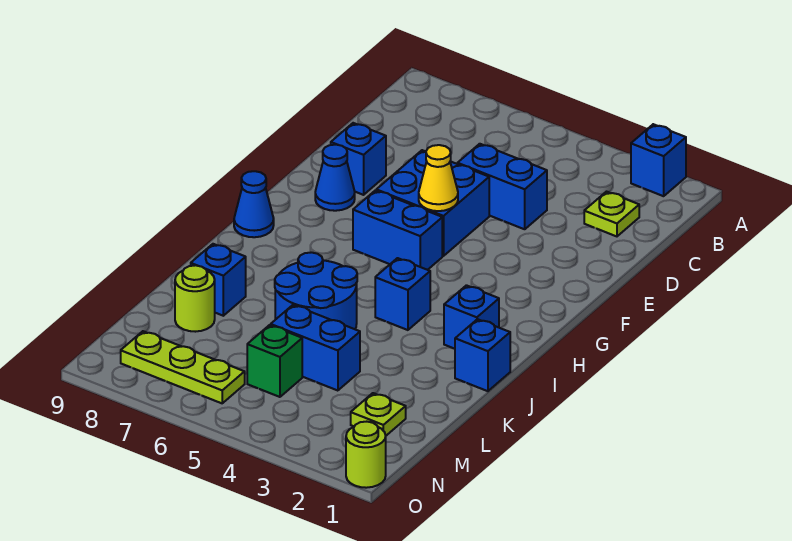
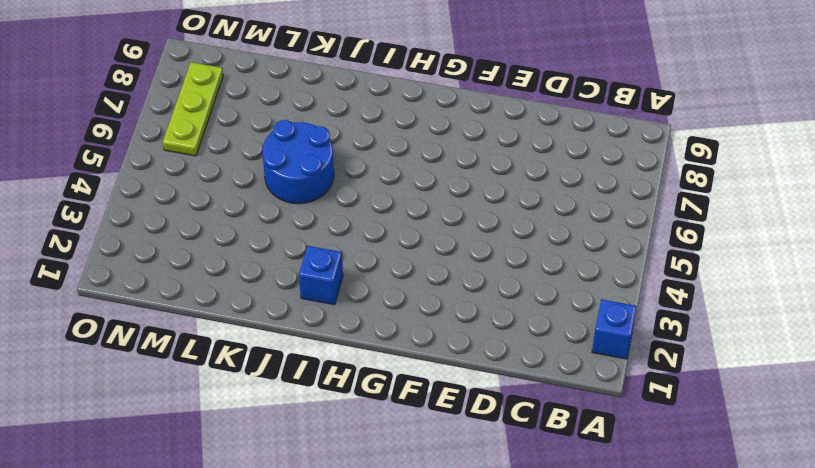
none -> lime 1x1 plate [584,192,639,236]
none -> blue 1x2 brick [458,144,547,229]
none -> blue 2x2 brick [376,150,489,256]

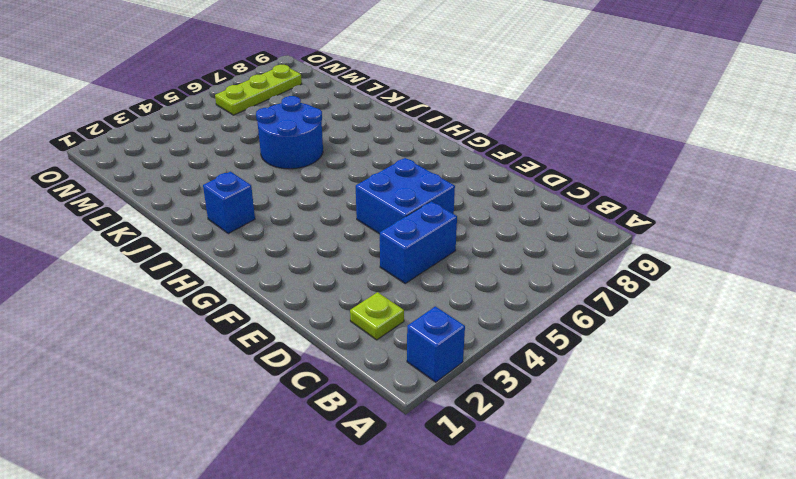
none -> blue 1x1 brick [331,123,386,195]
none -> blue 1x1 cone [315,145,355,211]
none -> blue 1x2 brick [353,190,442,270]

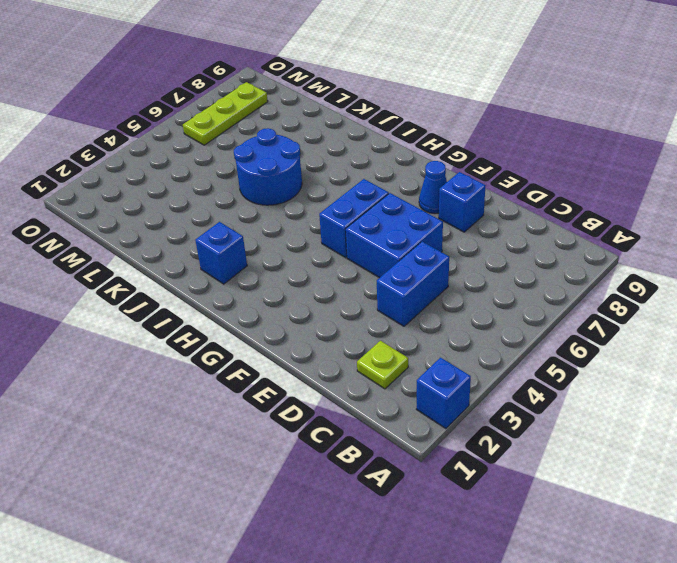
none -> blue 1x1 cone [234,171,274,237]
none -> blue 1x1 brick [375,258,430,330]
none -> blue 1x1 brick [455,319,510,391]

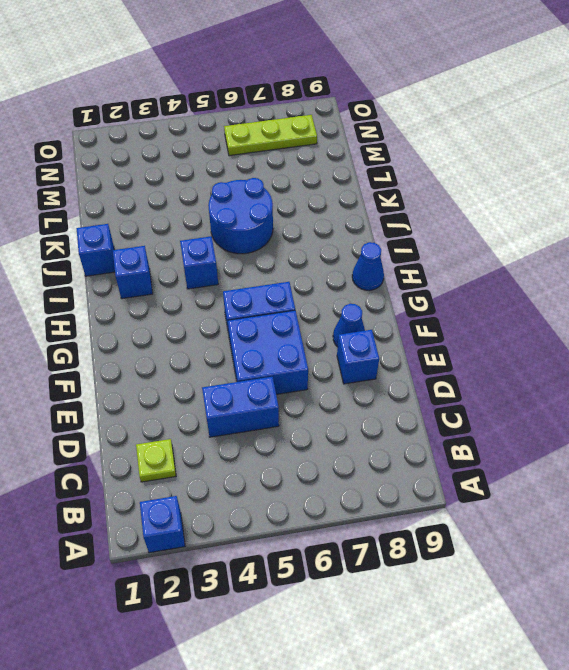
none -> blue 1x1 brick [191,244,246,316]
none -> blue 1x2 brick [271,305,360,391]
none -> lime 1x1 round brick [175,265,215,332]

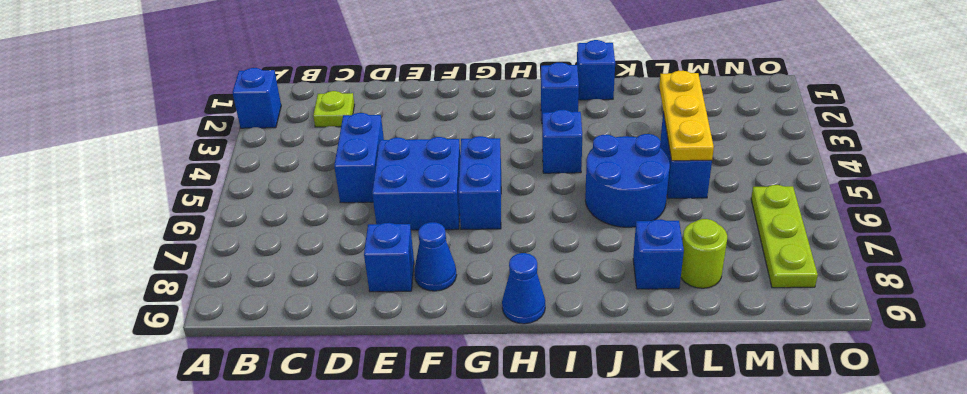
yellow 1x3 plate [659,71,714,161] -> none
none -> lime 1x1 plate [351,393,406,436]
none -> green 1x1 brick [247,325,302,397]
none -> lime 1x1 round brick [346,422,386,488]

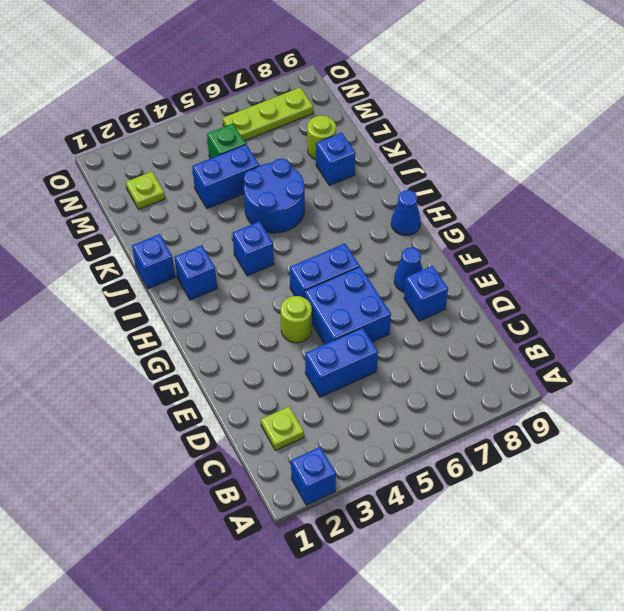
lime 1x1 round brick [281,296,312,343] -> lime 1x1 round brick moved to [346,422,386,488]
none -> yellow 1x1 cone [419,145,458,211]

